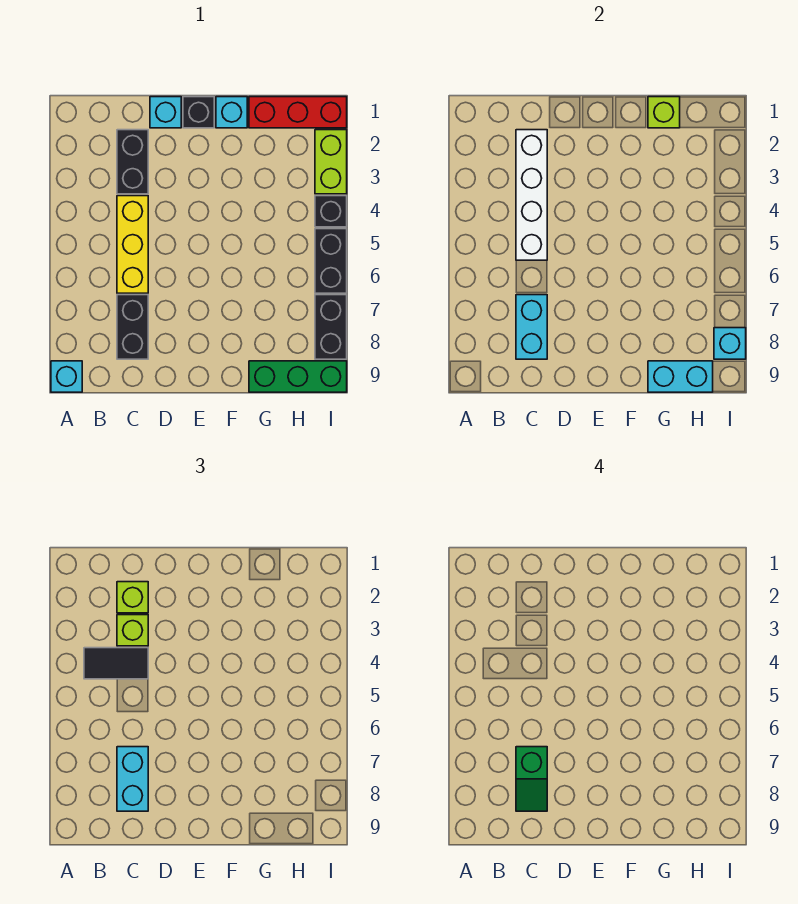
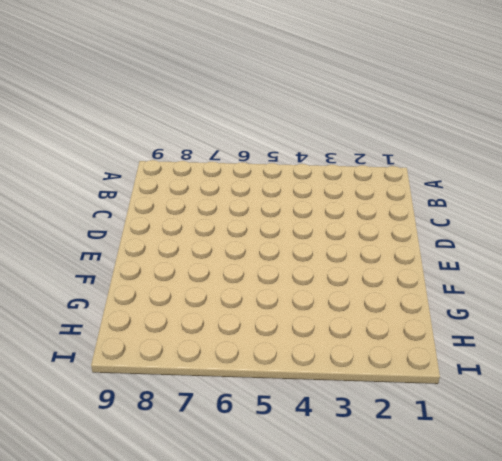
none -> cyan 1x1 brick [51,361,82,392]
none -> black 1x2 brick [117,130,148,194]
none -> yellow 1x3 brick [117,196,148,293]

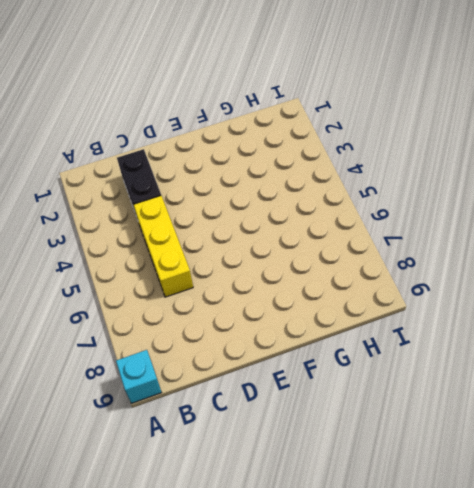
none -> black 1x2 brick [117,295,148,359]
none -> cyan 1x1 brick [150,97,181,128]
none -> black 1x1 brick [183,97,214,128]

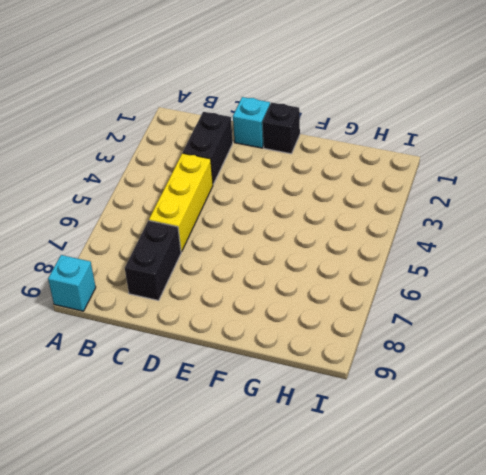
none -> cyan 1x1 brick [216,97,247,128]
none -> red 1x3 brick [249,97,347,128]
none -> green 1x3 brick [249,361,347,392]

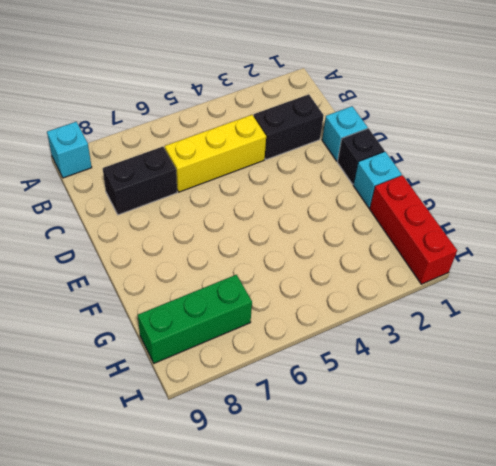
green 1x3 brick [138,275,252,363] -> green 1x3 brick turned to [249,361,347,392]
none -> lime 1x2 brick [315,130,347,194]
none -> black 1x1 brick [315,196,347,227]
none -> black 1x2 brick [315,229,347,293]

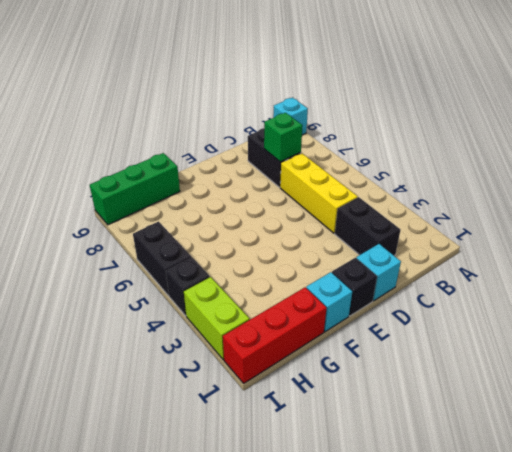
green 1x1 brick [264,113,303,162] -> cyan 1x2 brick [516,295,547,359]
none -> black 1x2 brick [315,295,347,359]
none -> white 1x4 brick [516,130,547,260]
none -> lime 1x1 brick [648,97,680,128]

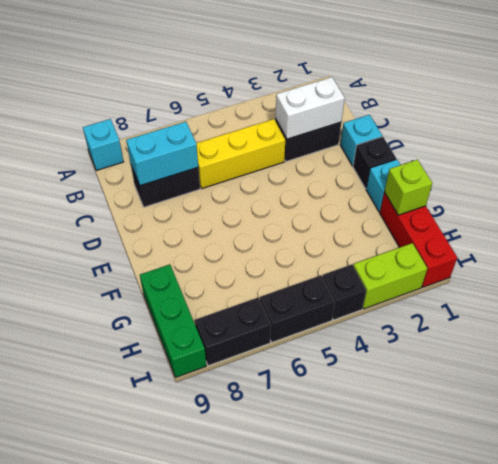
white 1x2 brick [276,77,345,139] -> white 1x4 brick [516,130,547,260]
none -> cyan 1x2 brick [648,361,713,392]
none -> cyan 1x1 brick [714,328,746,359]
none -> black 1x2 tile [84,648,148,679]

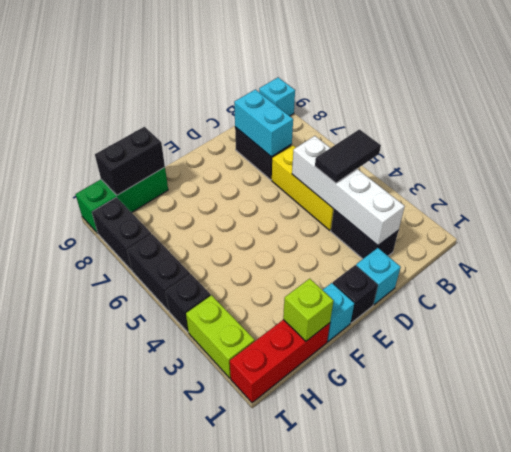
black 1x2 brick [95,127,165,195] -> cyan 1x2 brick [648,361,713,392]
none -> cyan 1x1 brick [714,328,746,359]
none -> lime 1x1 brick [117,582,148,613]
none -> lime 1x1 brick [117,615,148,646]

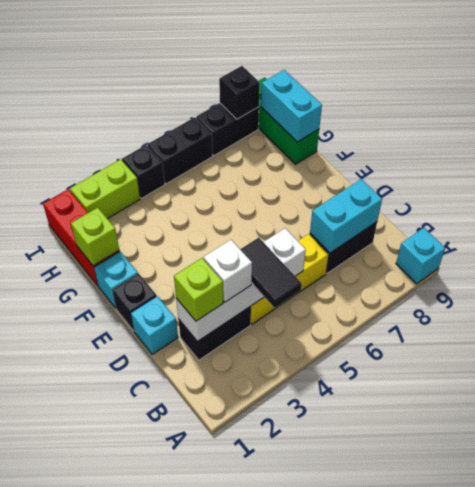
white 1x1 brick [204,240,252,302] -> lime 1x1 brick [117,615,148,646]
black 1x1 brick [219,66,260,119] -> cyan 1x1 brick [714,328,746,359]
none -> cyan 1x2 brick [117,747,148,811]
none -> green 1x2 slope [516,747,547,811]

